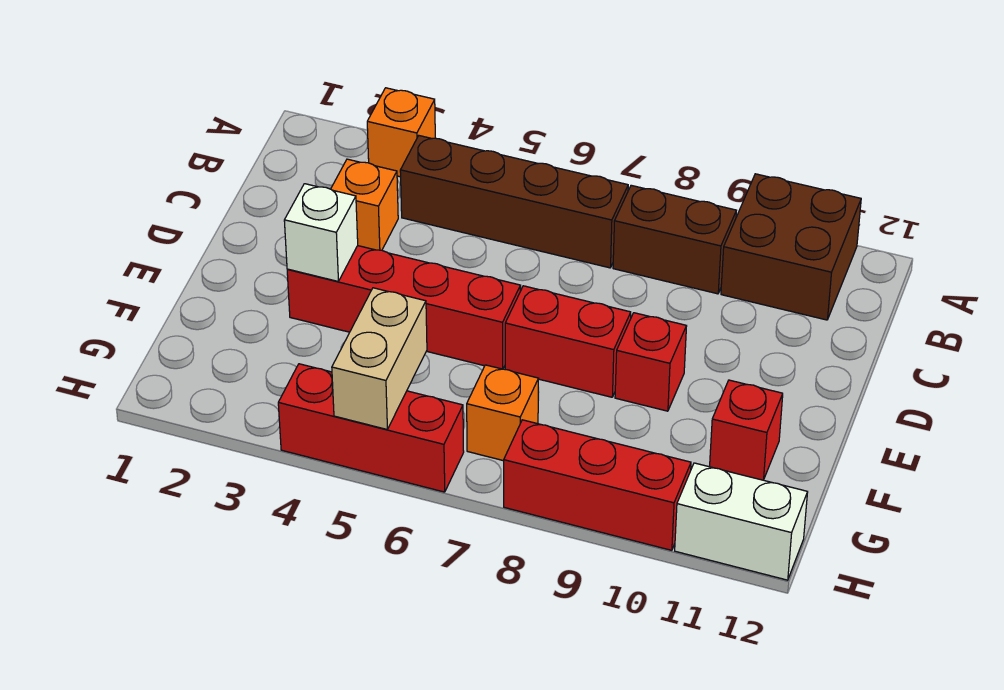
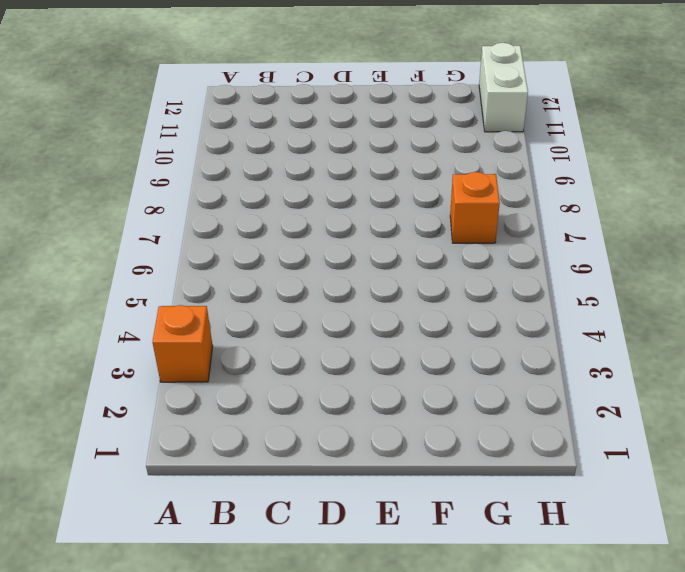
none -> brown 2x2 brick [721,174,861,320]
none -> brown 1x4 brick [400,136,628,268]
none -> brown 1x2 brick [613,185,737,294]

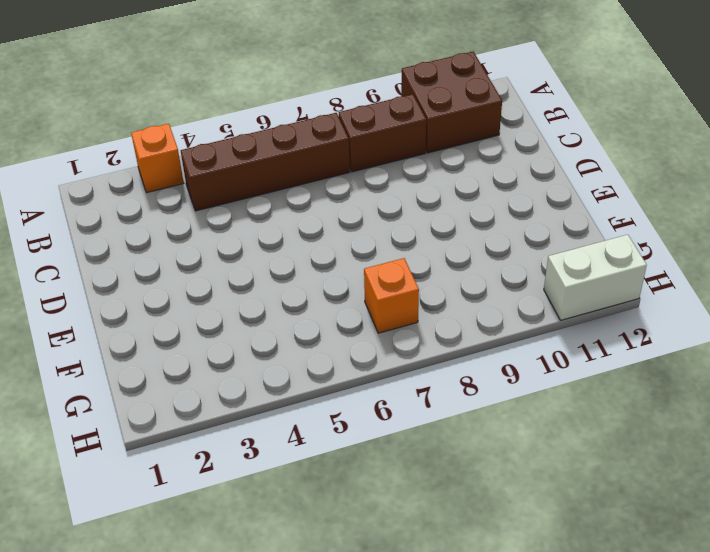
none -> orange 1x1 brick [331,159,398,250]
none -> red 1x4 brick [287,246,521,369]
none -> red 1x2 brick [505,286,631,397]

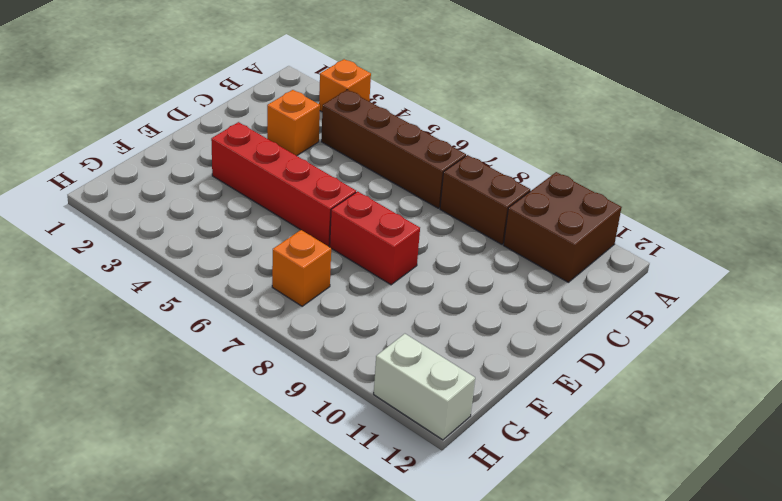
none -> red 1x1 brick [615,313,687,411]
none -> red 1x1 brick [710,380,783,480]
none -> red 1x3 brick [278,364,464,492]

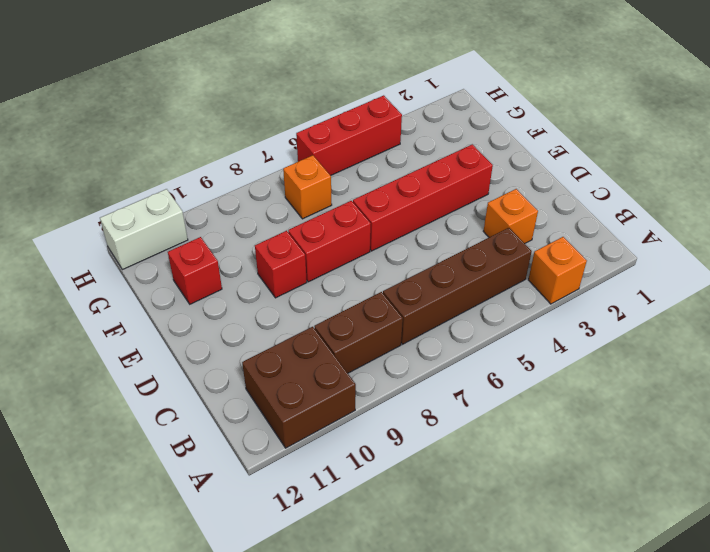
none -> red 1x3 brick [504,420,691,550]
none -> white 1x1 brick [284,184,358,281]
none -> tan 1x2 brick [332,288,427,429]

